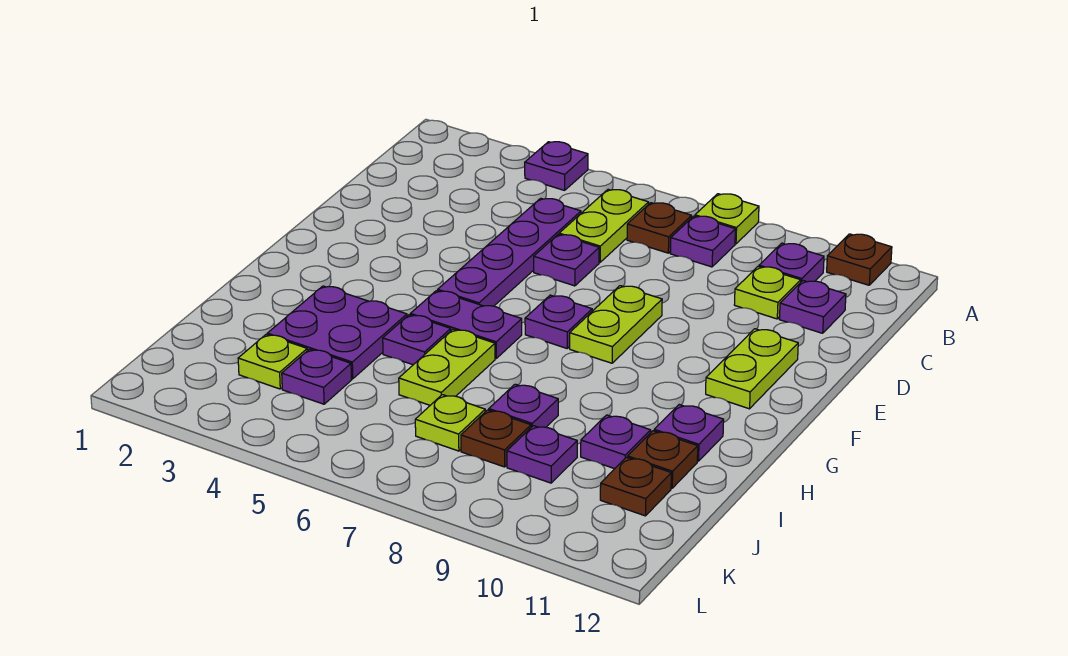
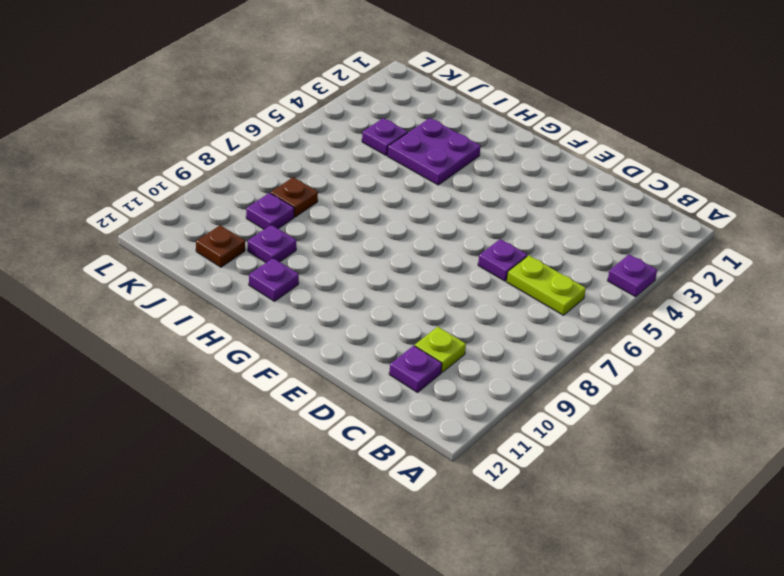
none -> lime 1x1 plate [695,194,759,244]
none -> brown 1x1 plate [827,234,892,285]
none -> brown 1x1 plate [627,203,692,253]

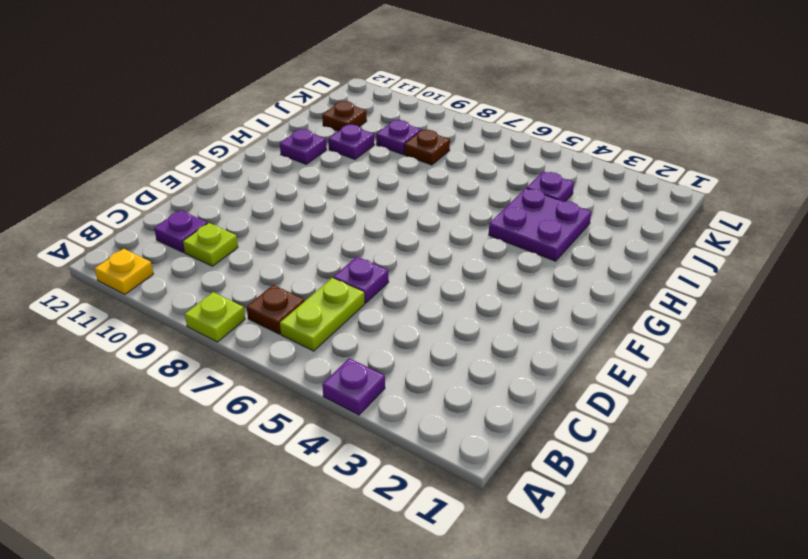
yellow 1x1 plate [95,249,153,294] -> brown 1x1 plate [827,234,892,285]
none -> purple 1x1 plate [670,216,735,267]
none -> purple 1x1 plate [759,243,824,282]
none -> purple 1x4 plate [438,198,581,306]

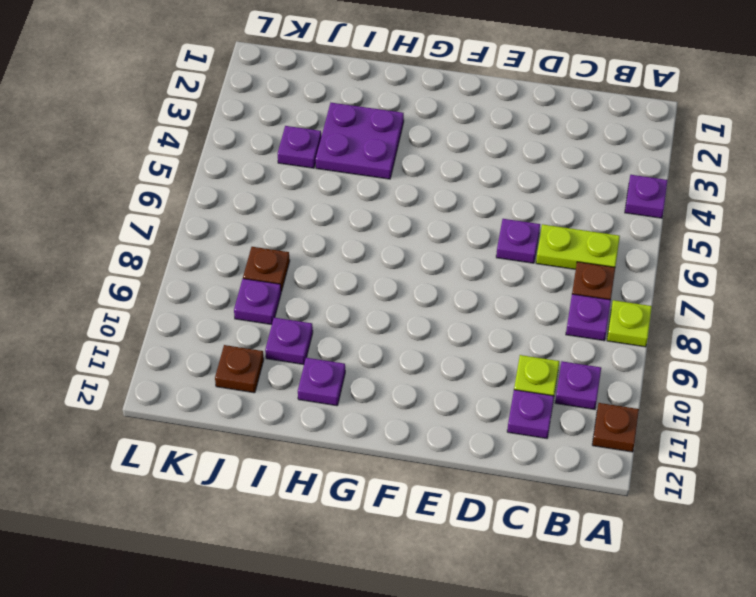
none -> purple 1x4 plate [438,198,581,306]
none -> lime 1x2 plate [570,286,662,363]
none -> lime 1x2 plate [706,329,798,409]

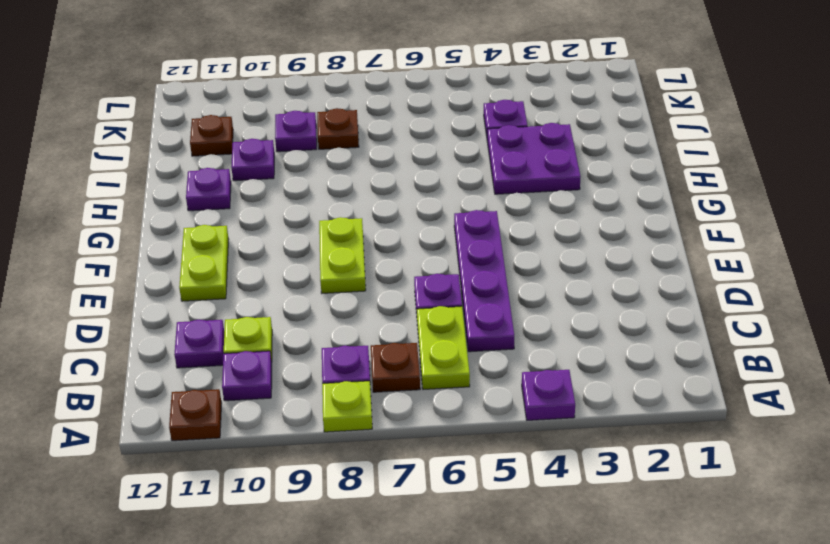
none -> purple 1x1 plate [525,295,592,348]
none -> purple 1x2 plate [410,291,522,358]
none -> purple 1x1 plate [383,315,451,365]

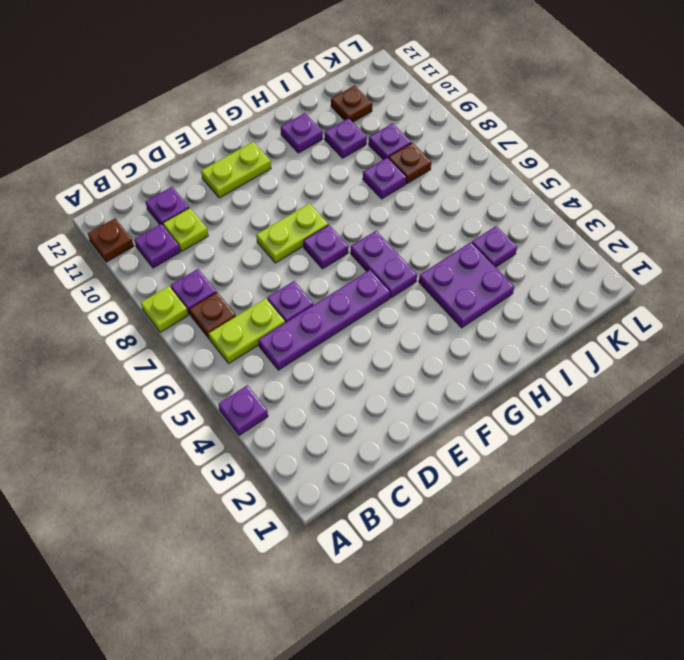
none -> purple 1x1 plate [383,315,451,365]
none -> lime 1x2 plate [399,329,495,405]
none -> brown 1x1 plate [628,431,698,488]

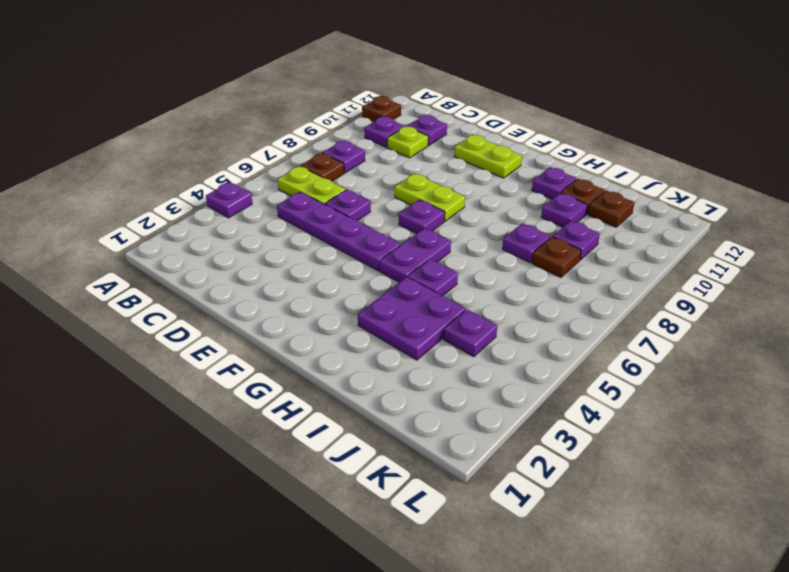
none -> lime 1x1 plate [695,194,759,244]
none -> lime 1x2 plate [399,329,495,405]
none -> lime 1x1 plate [238,335,307,389]

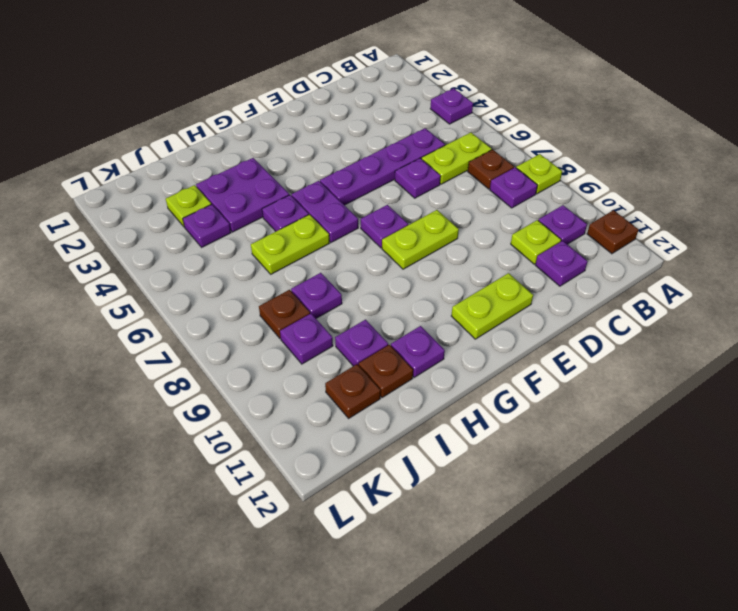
none -> lime 1x1 plate [415,395,485,451]

